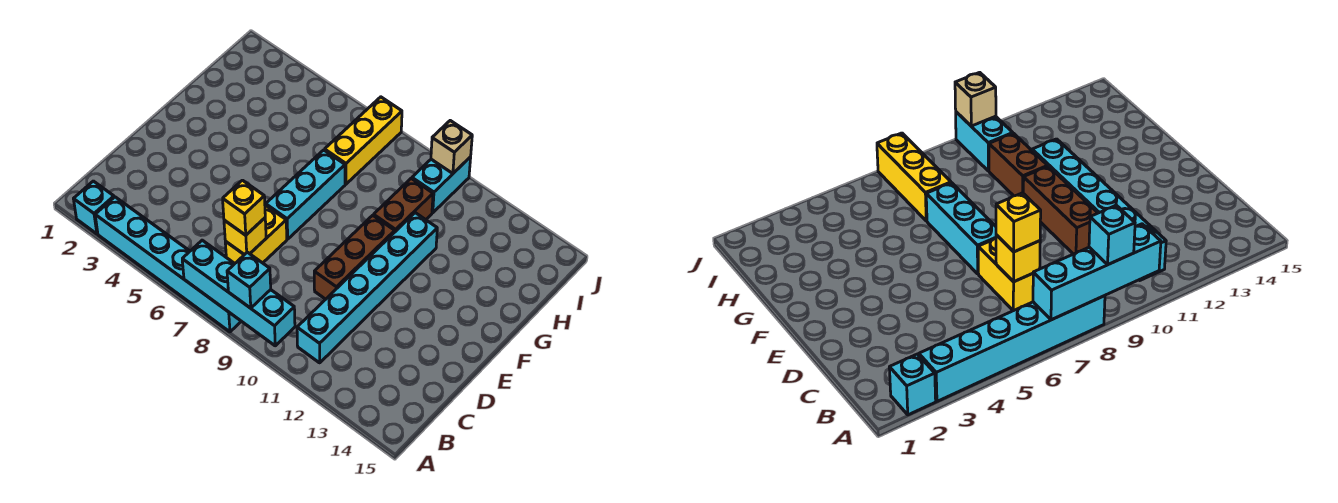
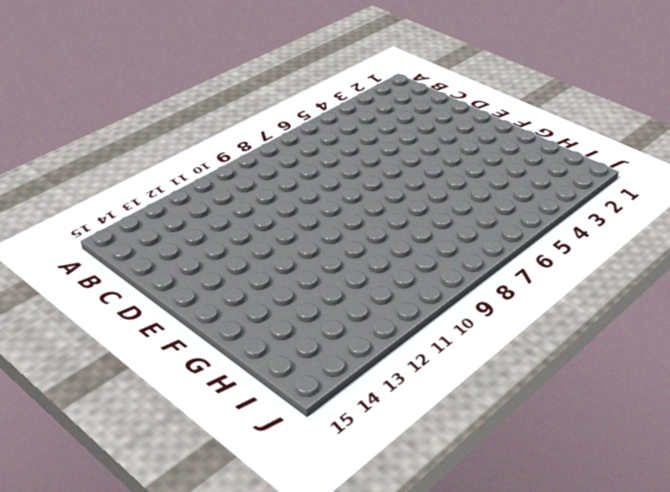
none -> cyan 1x1 brick [74,181,114,234]
none -> cyan 1x6 brick [95,197,241,332]
none -> cyan 1x6 brick [297,213,437,363]

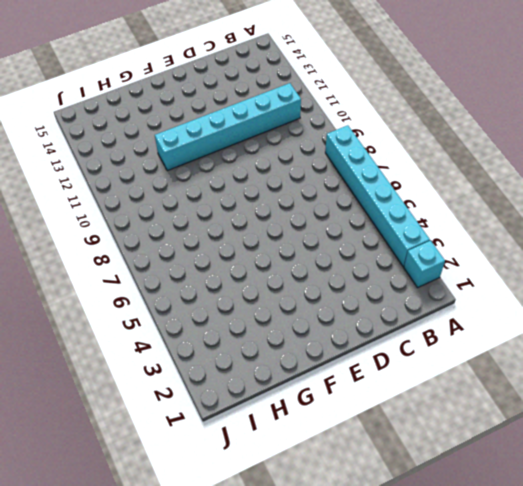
none -> yellow 1x2 brick [225,205,287,263]
none -> brown 1x3 brick [314,215,395,299]
none -> cyan 1x3 brick [266,150,345,239]

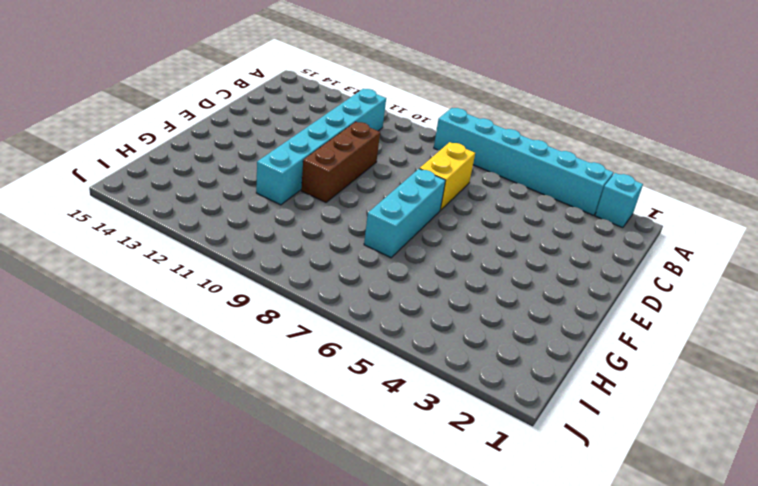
none -> brown 1x2 brick [373,179,433,232]
none -> yellow 1x3 brick [325,97,402,184]
none -> cyan 1x2 brick [412,157,471,213]

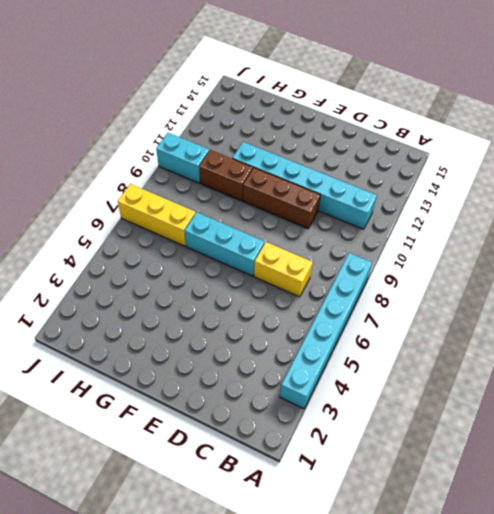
none -> cyan 1x1 brick [74,181,114,234]
none -> cyan 1x4 brick [182,240,295,346]
none -> yellow 1x1 brick [224,218,266,255]

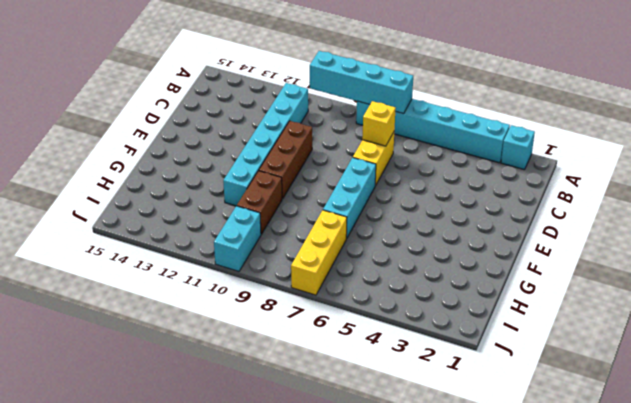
none -> tan 1x1 brick [431,121,472,173]
none -> cyan 1x1 brick [227,252,271,308]
none -> yellow 1x1 brick [223,180,265,235]

